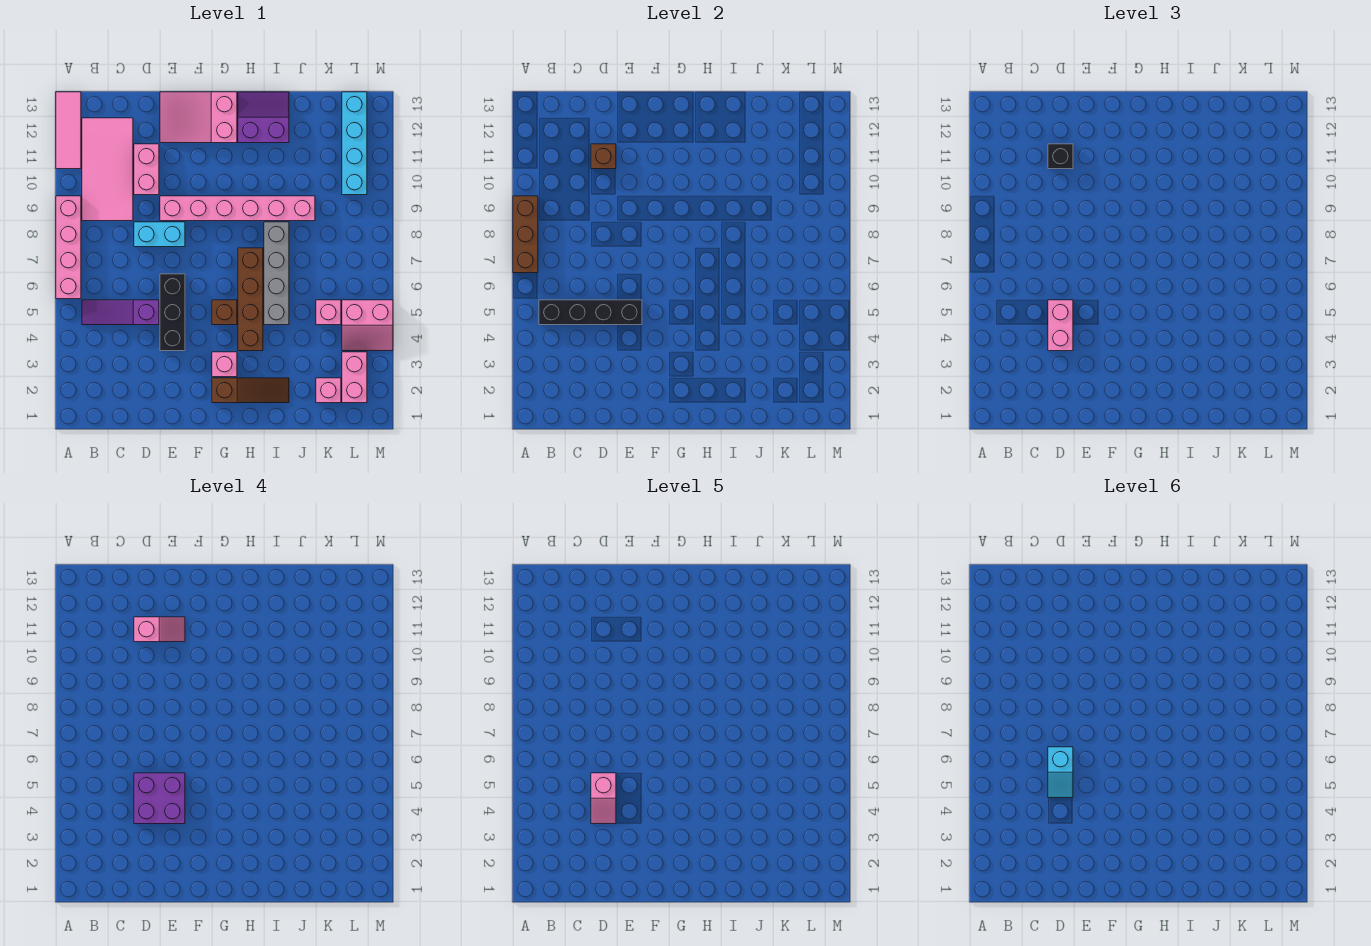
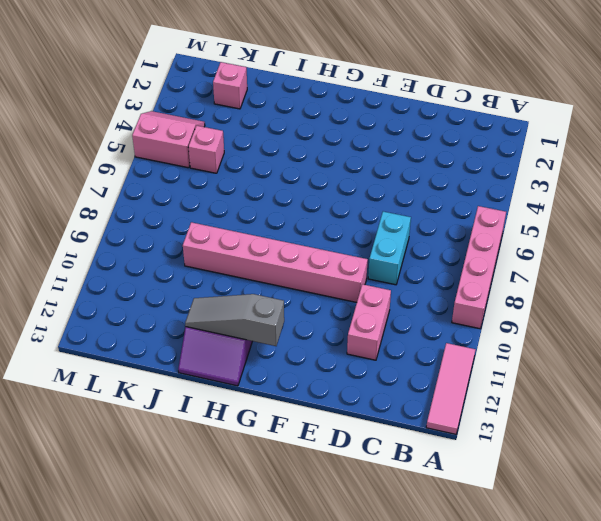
cyan 1x2 brick [368,211,411,285] -> cyan 1x2 brick turned to [134,222,185,247]
grey 1x3 slope [185,294,284,346] -> none
none -> purple 1x3 slope [82,300,159,325]
none -> pink 2x4 tile [82,118,133,221]
none -> black 1x3 brick [160,274,185,351]

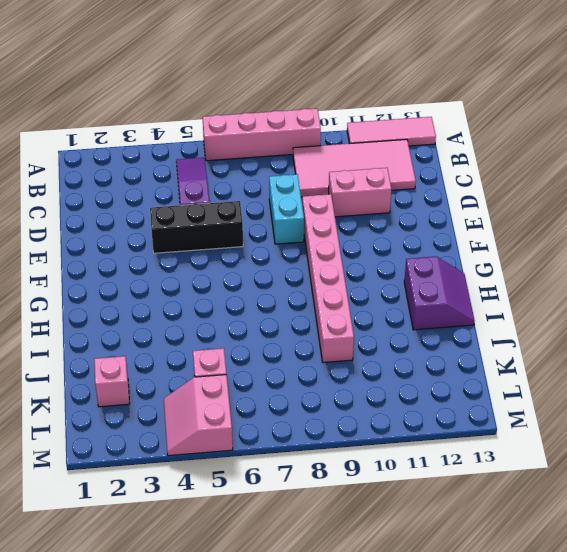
none -> pink 2x3 slope [160,92,237,143]
none -> brown 1x3 slope [212,378,289,403]
none -> pink 1x1 brick [212,352,237,377]

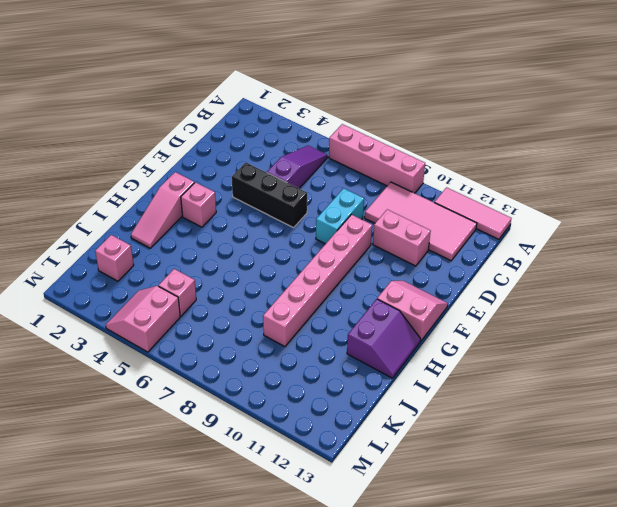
pink 2x2 slope [377,281,448,341] -> pink 2x3 slope [160,92,237,143]
pink 1x3 slope [131,172,195,248] -> brown 1x3 slope [212,378,289,403]
none -> brown 1x1 brick [212,300,237,325]
none -> brown 1x4 brick [238,248,263,351]
none -> grey 1x4 brick [264,222,289,325]

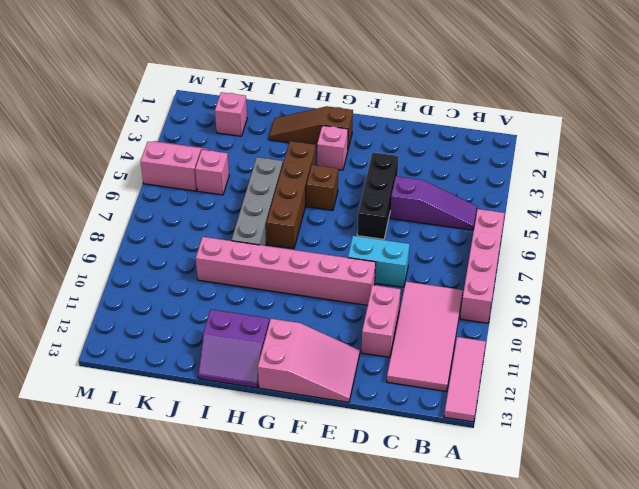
none -> pink 1x2 brick [342,352,367,403]
none -> cyan 1x4 brick [342,92,367,195]
none -> brown 1x3 brick [513,196,538,273]

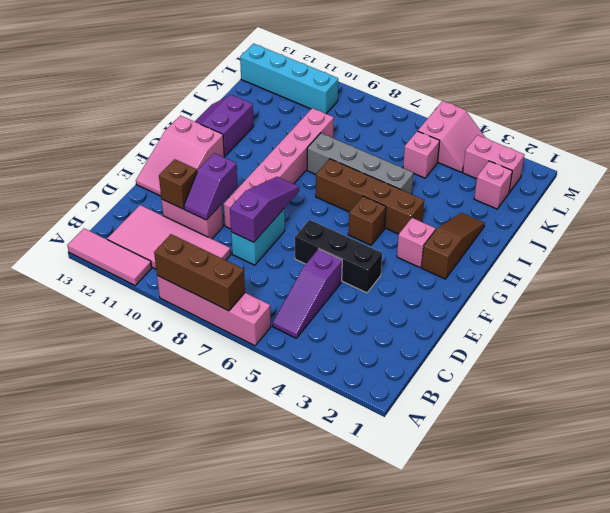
purple 1x3 slope [230,177,299,242] -> none
purple 1x2 slope [184,153,238,220] -> none
none -> black 1x4 brick [539,300,642,325]
none -> pink 1x2 brick [1048,300,1073,351]
none -> black 1x1 brick [1048,144,1073,169]

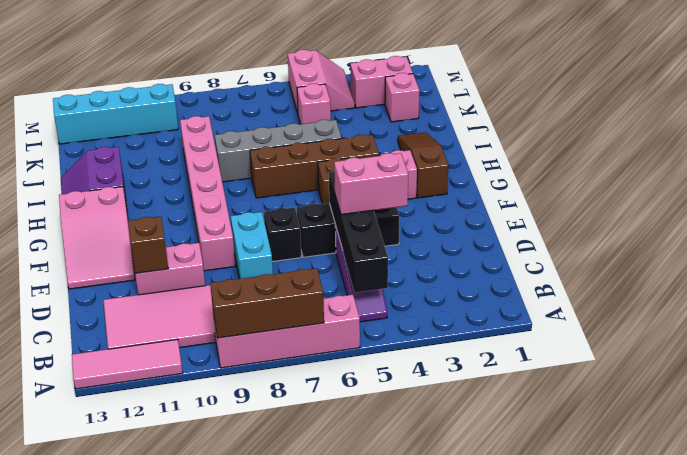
black 1x1 brick [264,208,301,262] -> black 1x1 brick moved to [1048,144,1073,169]
none -> purple 2x2 brick [134,773,185,824]
none -> pink 1x2 slope [134,617,185,642]
none -> pink 1x2 slope [591,773,616,824]

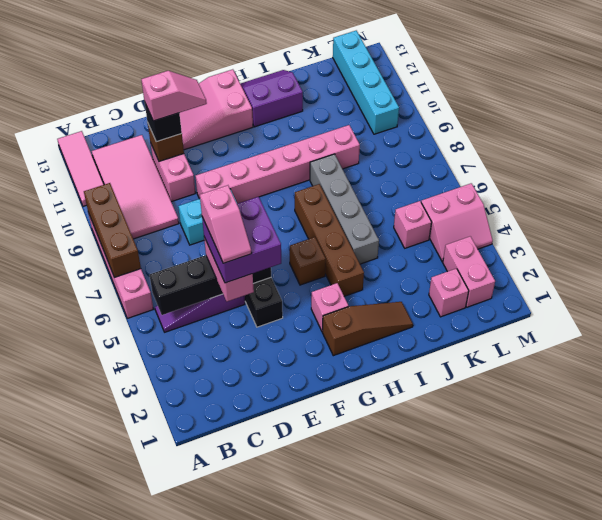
none -> cyan 1x2 slope [1048,747,1073,798]

